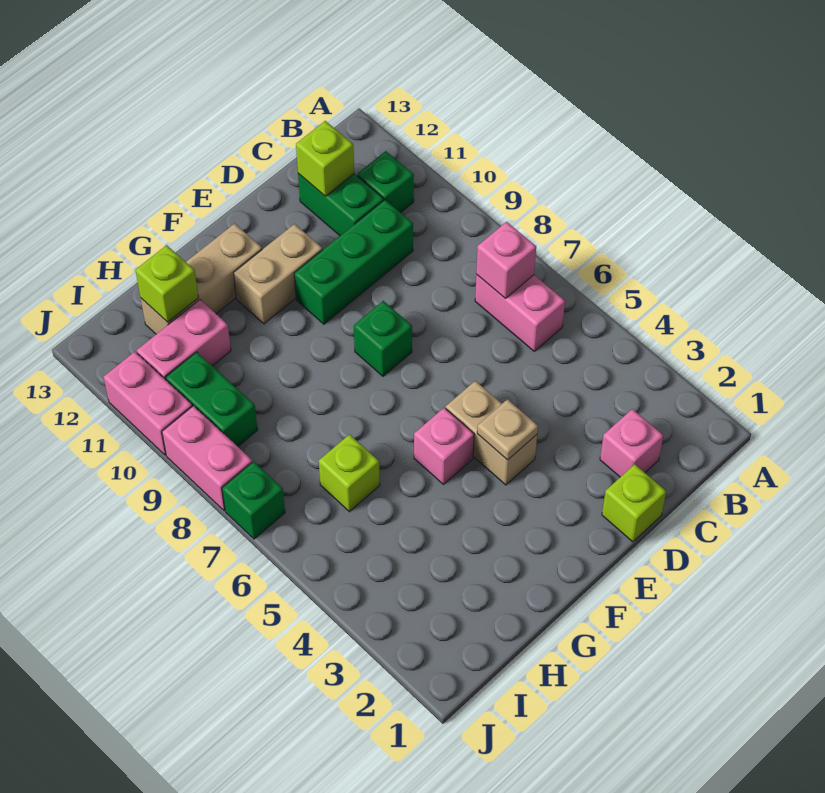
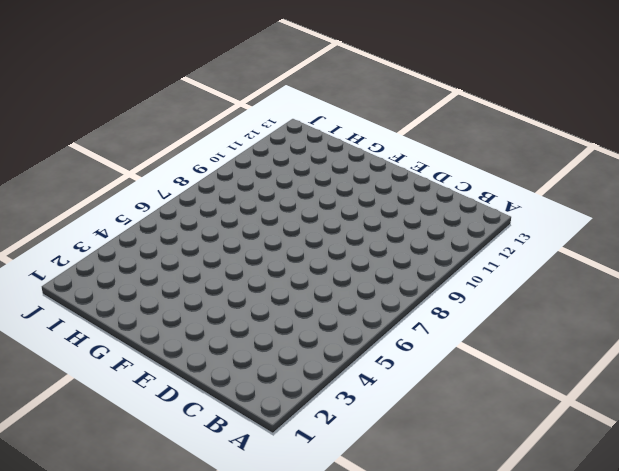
none -> pink 1x2 brick [475,274,565,351]
none -> green 1x1 brick [357,151,414,213]
none -> pink 1x1 brick [600,409,663,477]

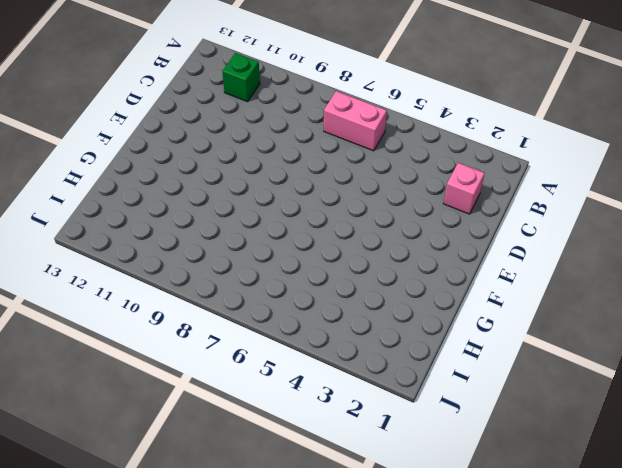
none -> green 1x3 brick [294,200,413,324]
none -> green 1x2 brick [298,173,384,236]
none -> lime 1x1 brick [602,464,666,542]

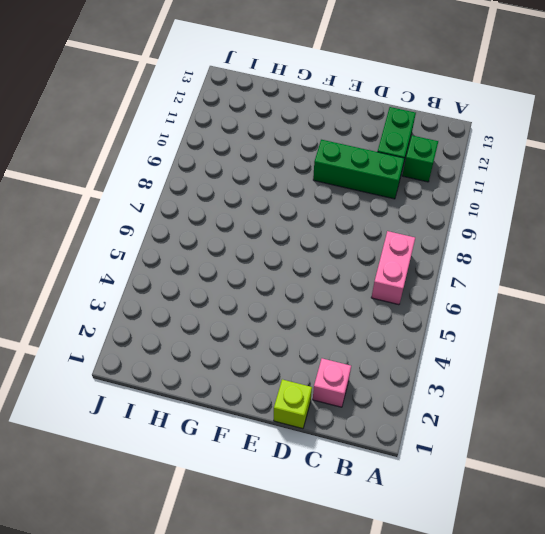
none -> tan 1x2 brick [446,381,537,485]
none -> green 1x1 brick [354,301,412,376]
none -> tan 1x2 brick [234,224,322,324]

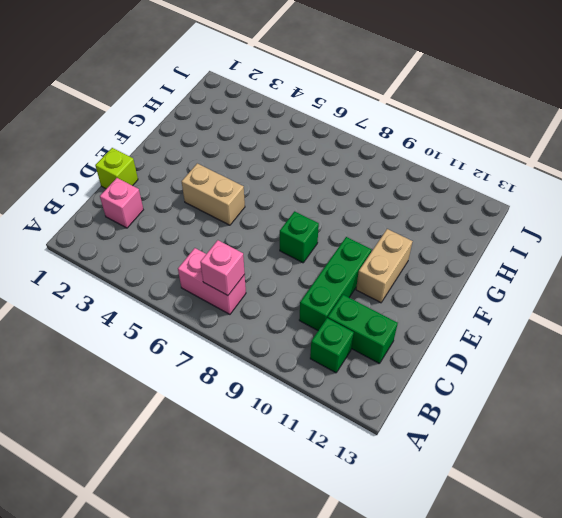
none -> pink 1x1 brick [414,408,474,484]
none -> tan 1x3 brick [141,223,262,334]
none -> lime 1x1 brick [319,434,380,512]

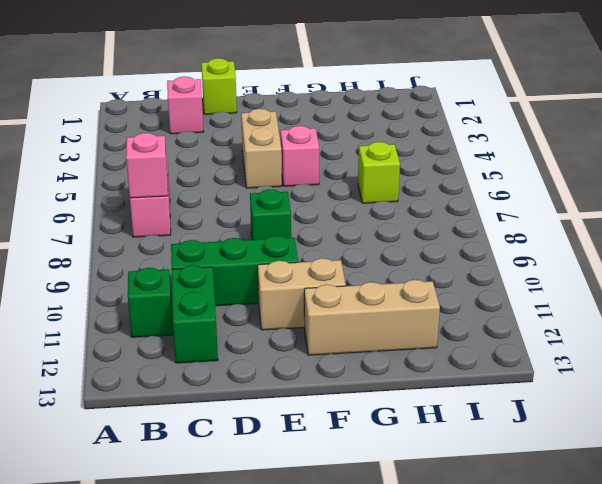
none -> pink 1x2 brick [137,300,231,380]
none -> green 1x2 brick [166,352,258,446]
none -> green 1x1 brick [222,462,285,539]

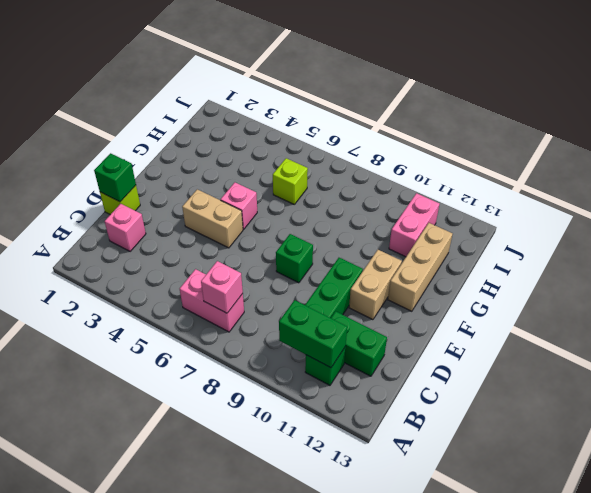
green 1x2 brick [279,300,347,368] -> green 1x2 brick moved to [166,352,258,446]
green 1x1 brick [94,153,136,202] -> green 1x1 brick moved to [222,462,285,539]
none -> pink 1x2 brick [162,406,252,511]
none -> pink 1x2 brick [104,352,192,455]
none -> lime 1x1 brick [296,121,354,196]

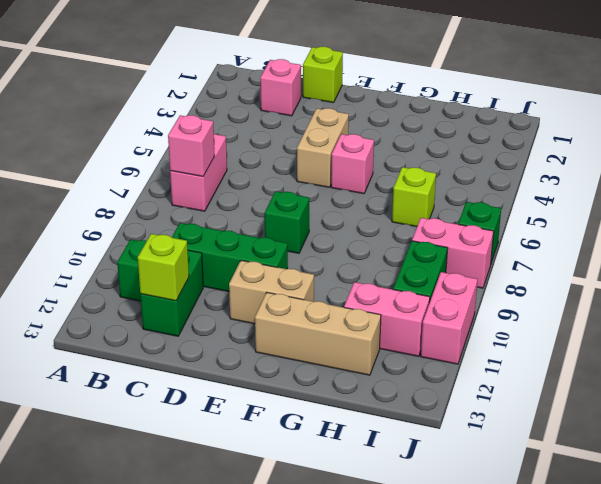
pink 1x2 brick [412,218,494,288] -> pink 1x2 brick turned to [162,406,252,511]
none -> tan 1x1 plate [477,399,538,460]
none -> lime 1x1 brick [135,245,199,322]

